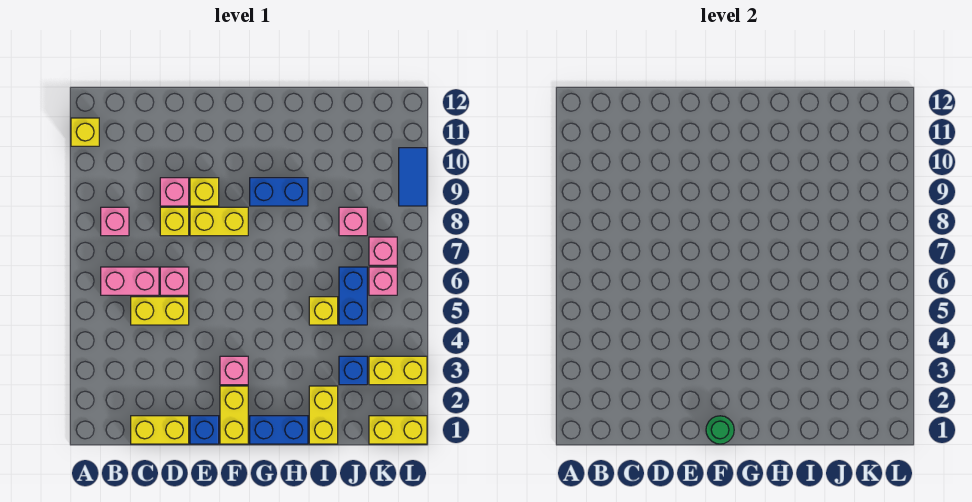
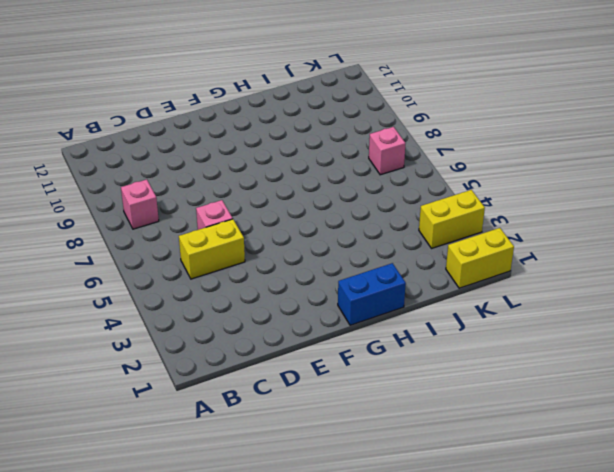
none -> yellow 1x1 brick [71,118,99,146]
none -> pink 1x2 brick [101,267,159,295]
none -> yellow 1x2 brick [131,416,189,444]

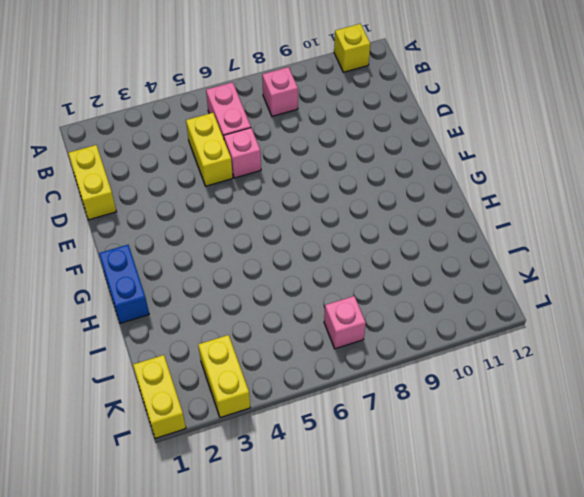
none -> yellow 1x1 brick [160,207,189,236]
none -> pink 1x1 brick [160,178,189,206]
none -> blue 1x1 brick [190,416,219,444]

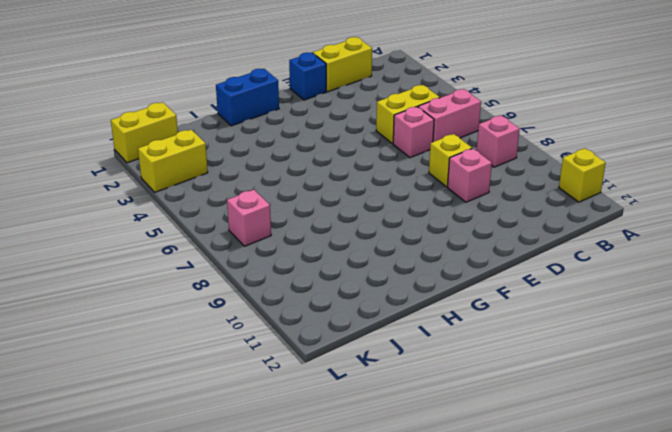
none -> yellow 1x2 brick [190,207,248,236]
none -> yellow 1x1 brick [190,178,219,206]
none -> yellow 1x2 brick [220,386,248,444]

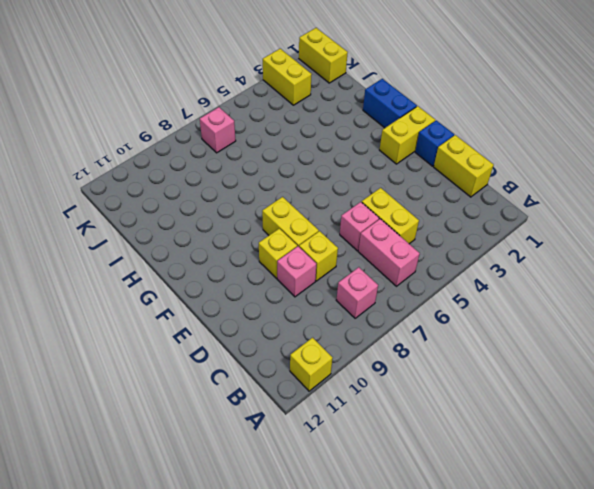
none -> pink 1x1 brick [220,356,248,385]
none -> blue 1x2 brick [250,178,308,206]
none -> yellow 1x2 brick [309,386,338,444]

